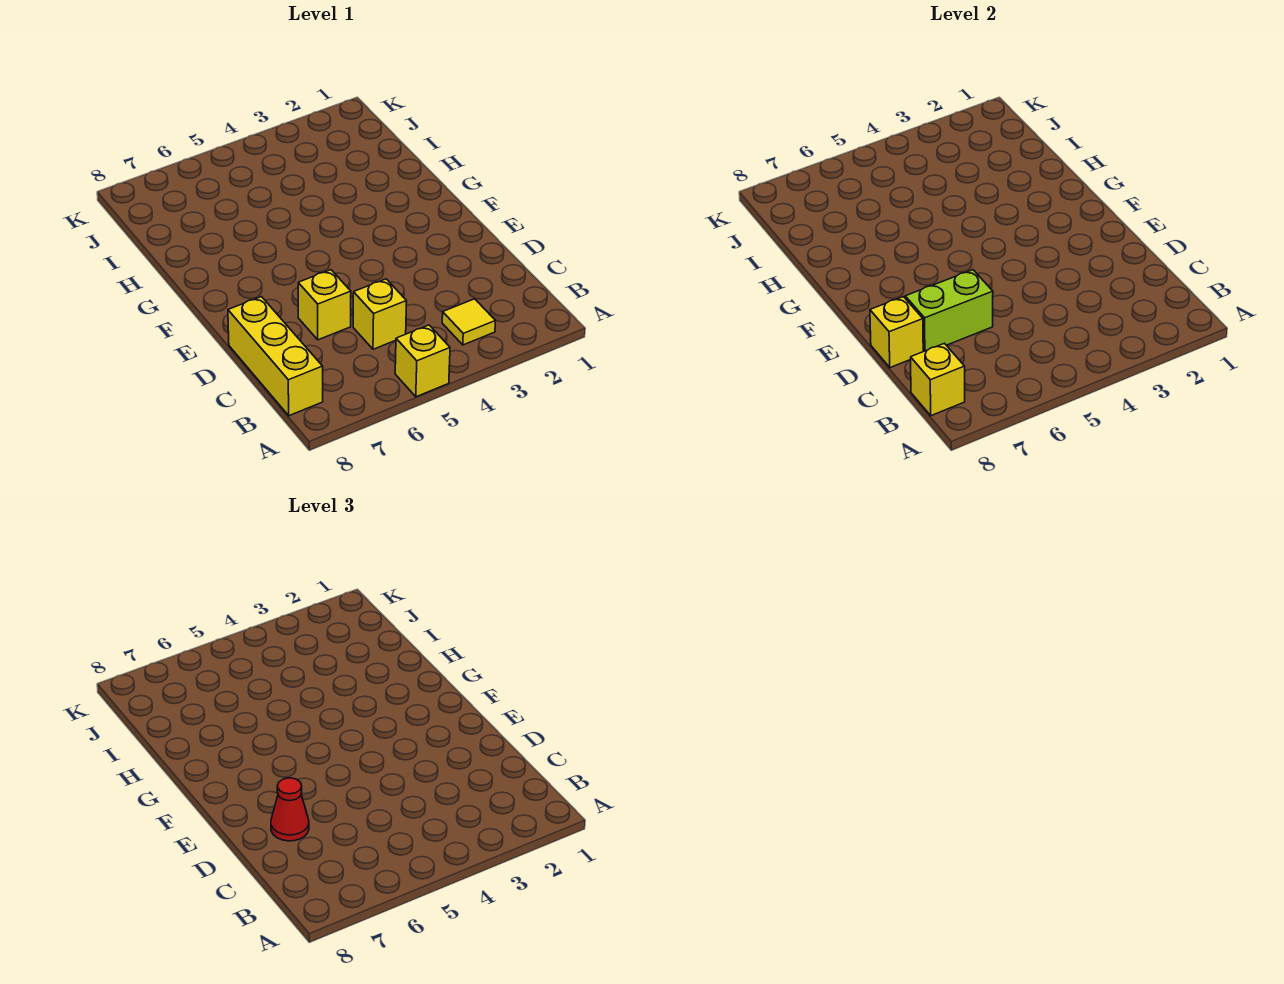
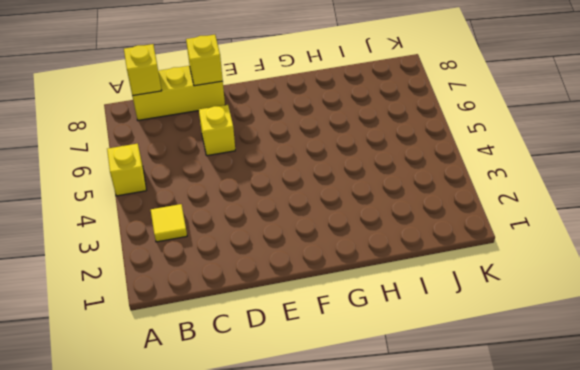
none -> yellow 1x1 brick [353,279,407,349]
none -> lime 1x2 brick [905,270,993,352]

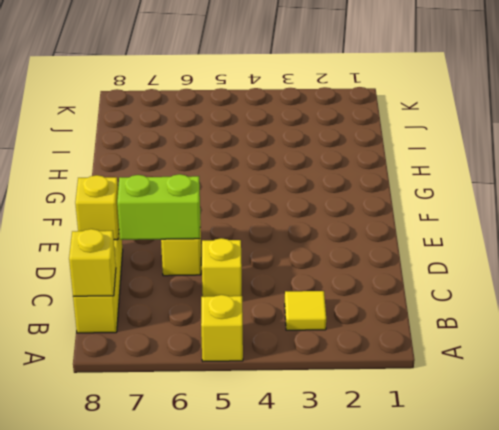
none -> red 1x1 cone [271,778,309,841]

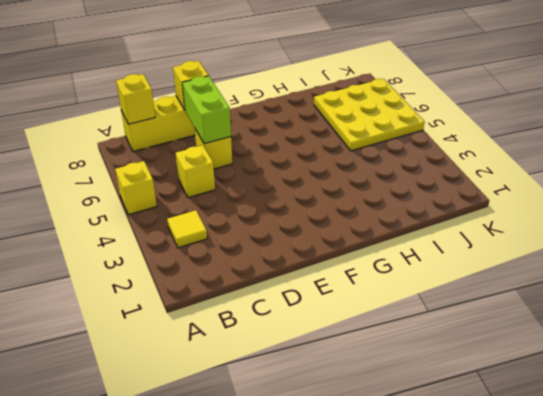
yellow 3x3 plate [314,79,425,151] -> none
none -> red 1x1 cone [271,778,309,841]

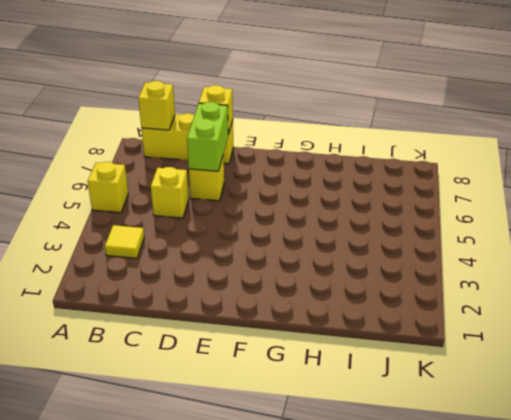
none -> red 1x1 cone [271,778,309,841]

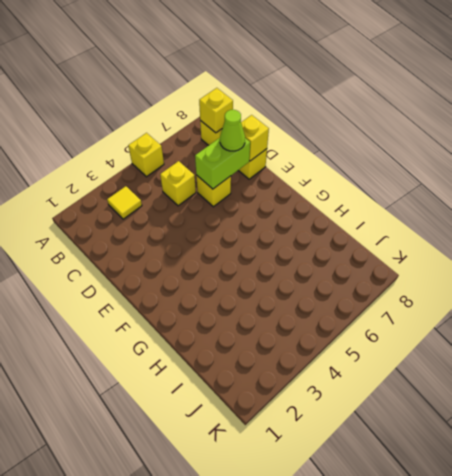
lime 1x1 cone [220,110,245,151] -> red 1x1 cone [271,778,309,841]

